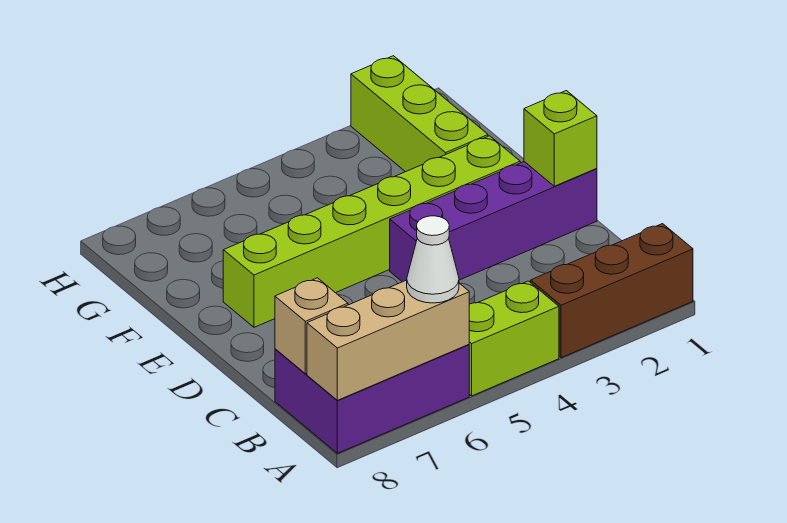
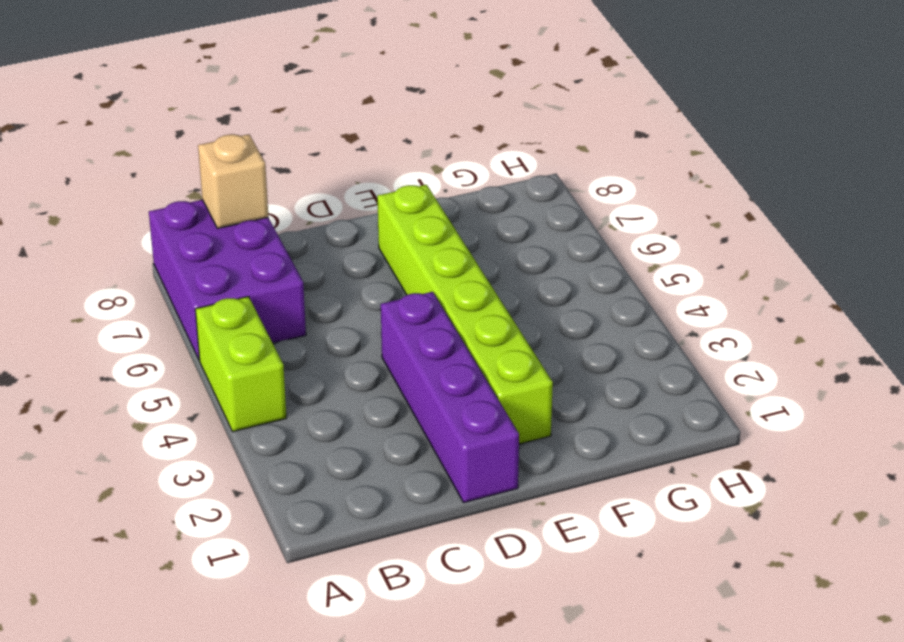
none -> brown 1x3 brick [531,224,693,358]
none -> lime 1x3 brick [351,56,488,172]

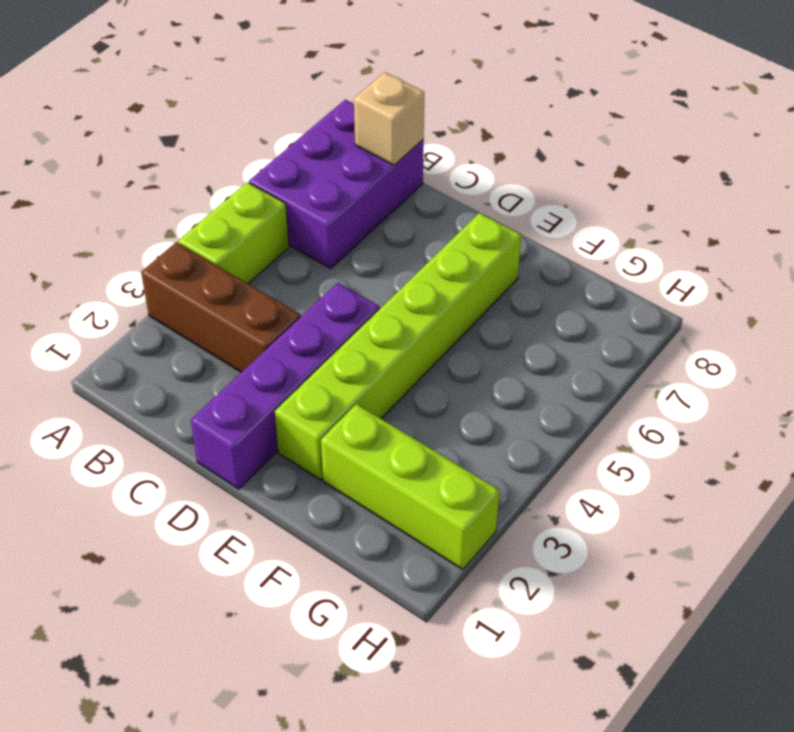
brown 1x3 brick [141,242,300,372] -> brown 1x3 brick turned to [531,224,693,358]
none -> tan 1x3 brick [307,280,469,400]
none -> lime 1x1 brick [524,91,597,186]

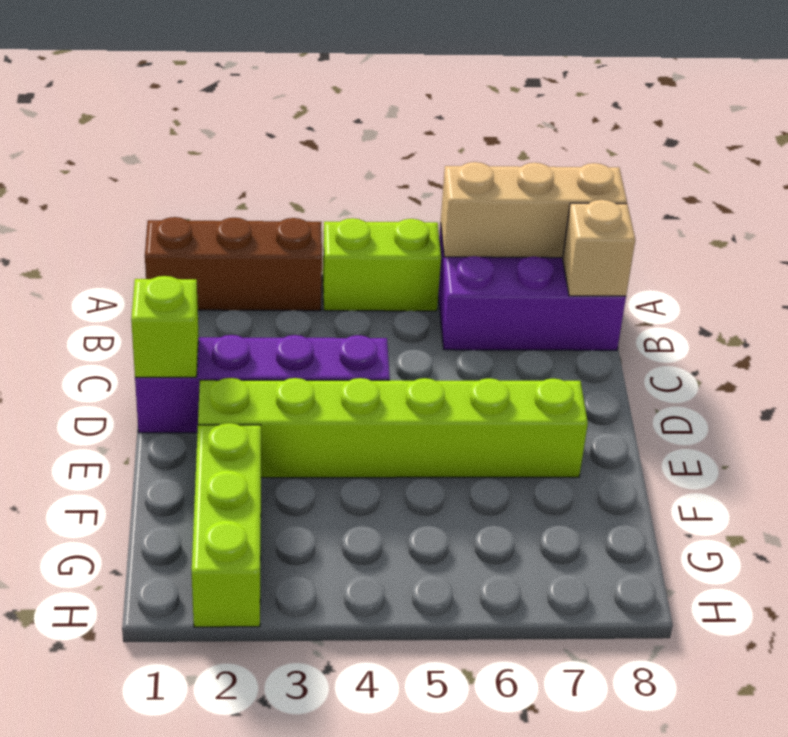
none -> white 1x1 cone [407,216,459,303]

